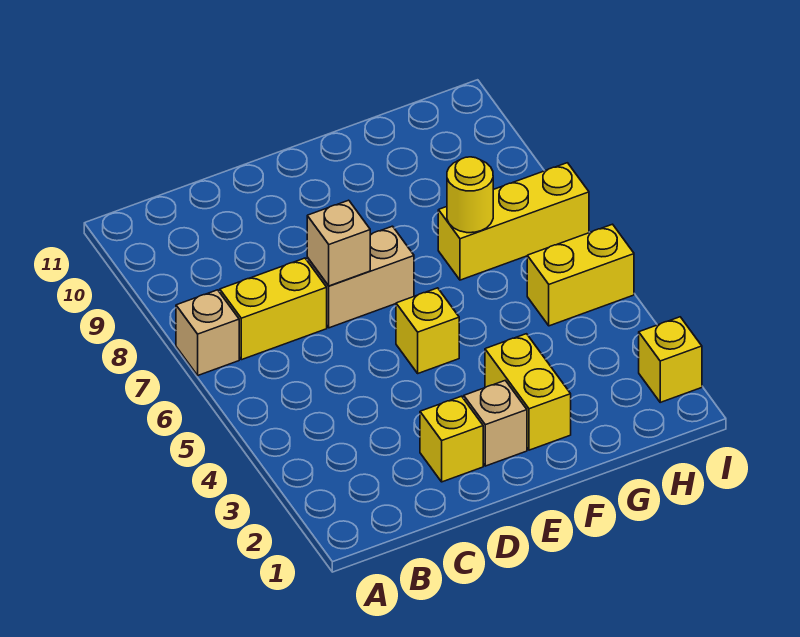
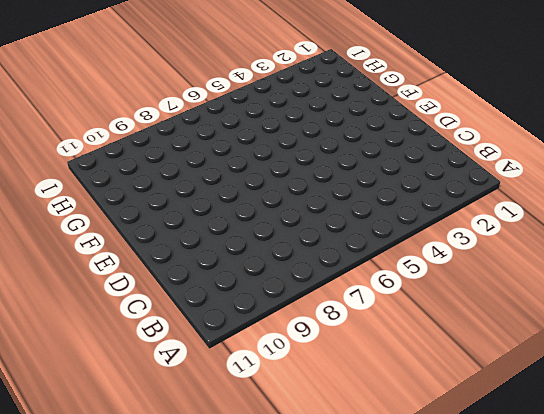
none -> tan 1x1 brick [176,290,239,375]
none -> yellow 1x2 brick [220,258,327,360]
none -> yellow 1x1 brick [420,396,483,482]

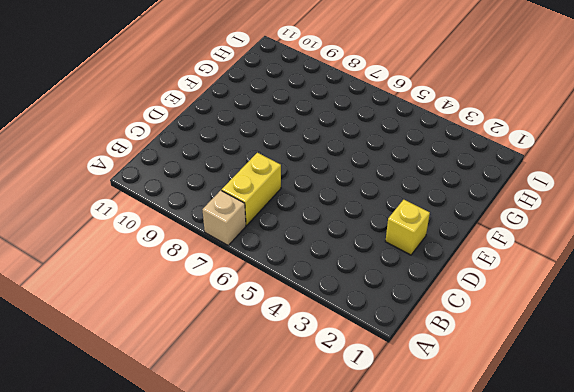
none -> tan 1x2 brick [307,226,414,328]
none -> tan 1x1 brick [463,381,527,466]
none -> yellow 1x1 brick [396,288,459,373]

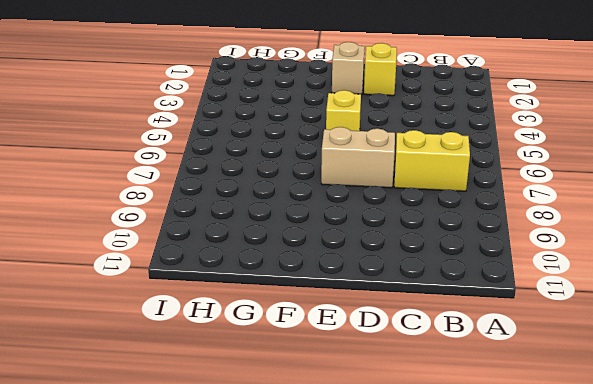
none -> tan 1x1 brick [176,290,239,375]
none -> yellow 1x2 brick [485,334,571,450]
none -> yellow 1x3 brick [438,163,589,280]

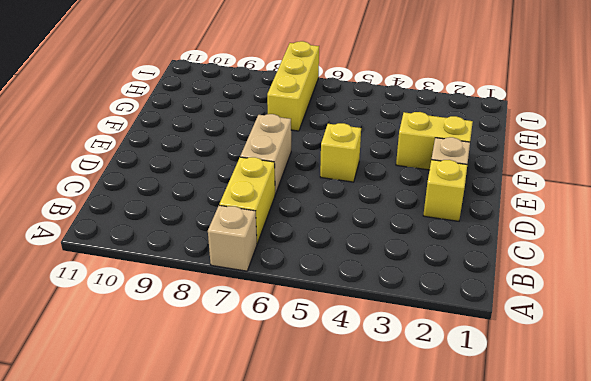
none -> yellow 1x2 brick [527,224,634,326]
none -> yellow 1x1 brick [639,317,702,402]
none -> tan 1x1 brick [307,200,370,286]

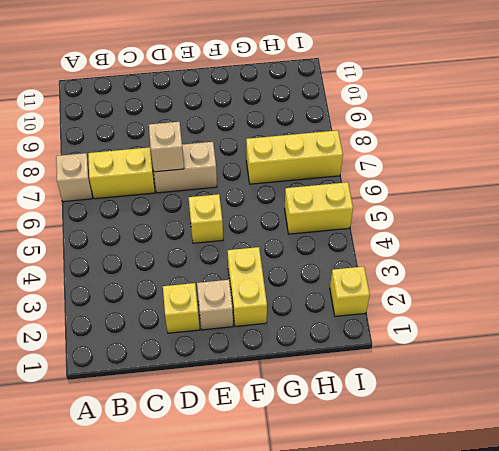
none -> yellow 1x1 round brick [447,157,493,233]

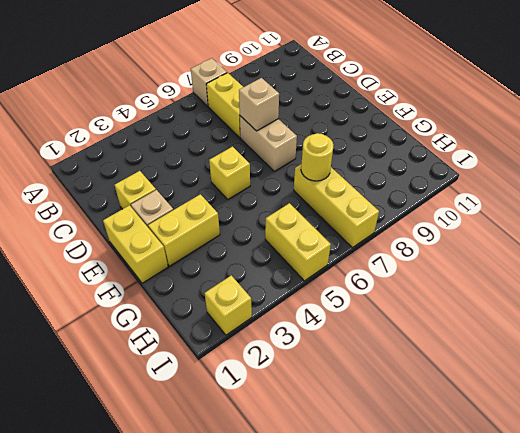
yellow 1x2 brick [103,205,168,283] -> none

